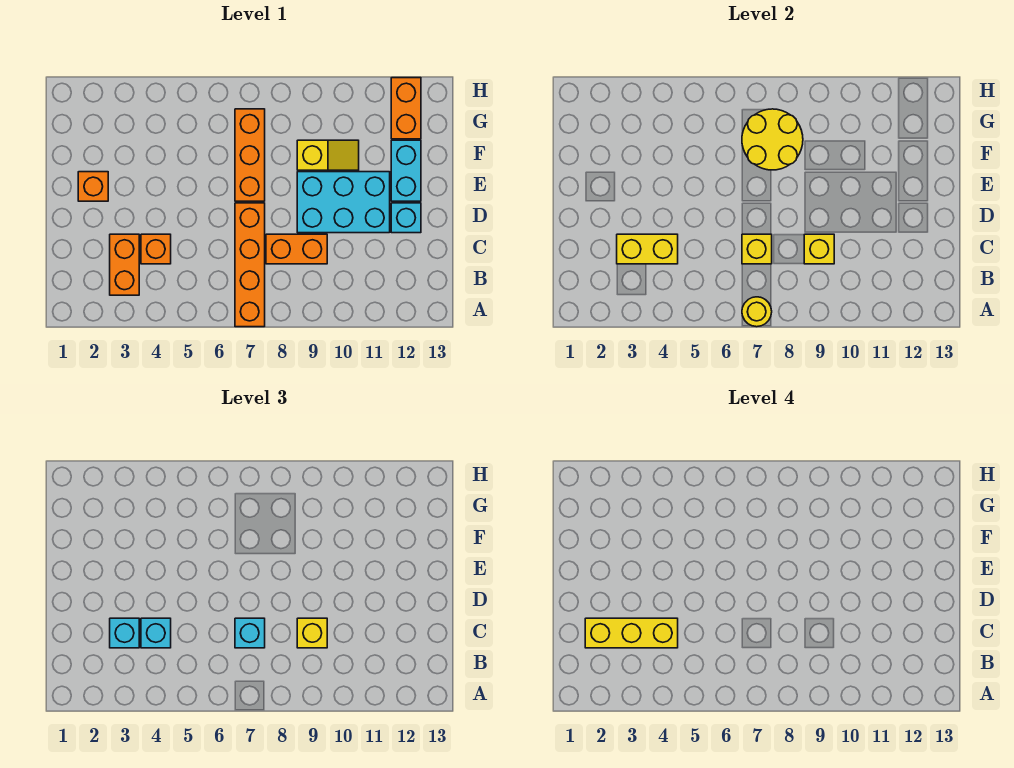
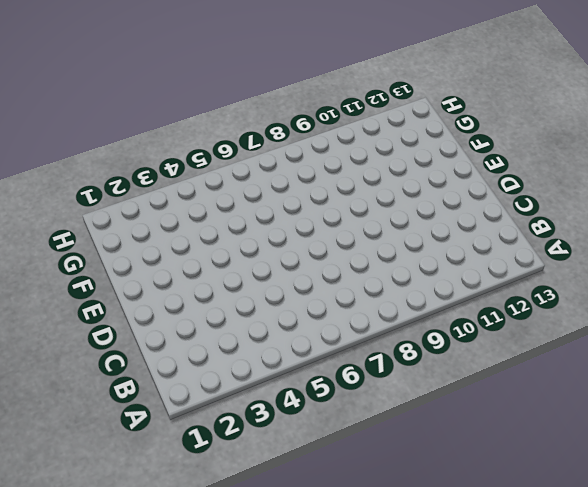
none -> orange 1x4 brick [235,203,265,327]
none -> orange 1x2 brick [110,234,139,295]
none -> orange 1x1 brick [141,234,171,264]

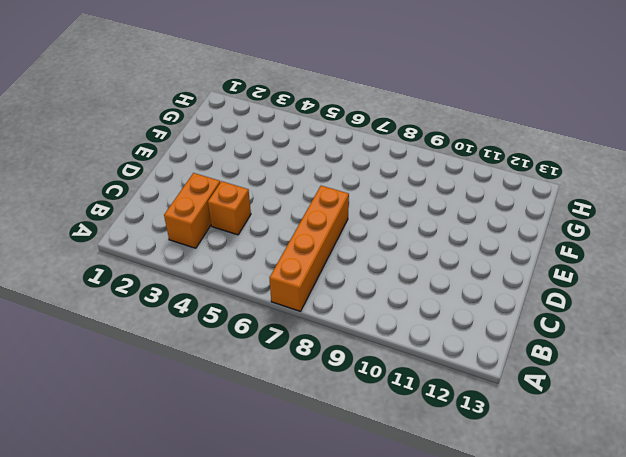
none -> orange 1x2 brick [266,234,327,264]
none -> cyan 2x3 brick [297,172,390,233]
none -> cyan 1x1 brick [391,203,421,233]

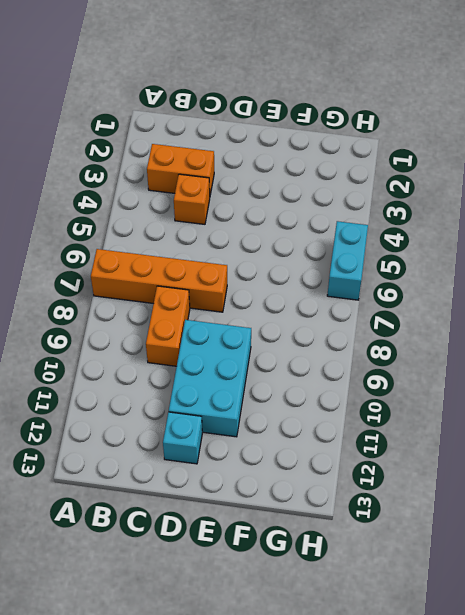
cyan 1x2 brick [327,221,368,300] -> cyan 1x2 brick turned to [391,140,421,201]
none -> orange 1x1 brick [78,172,108,201]
none -> orange 1x3 brick [235,109,265,201]
none -> yellow 1x2 slope [297,140,359,170]

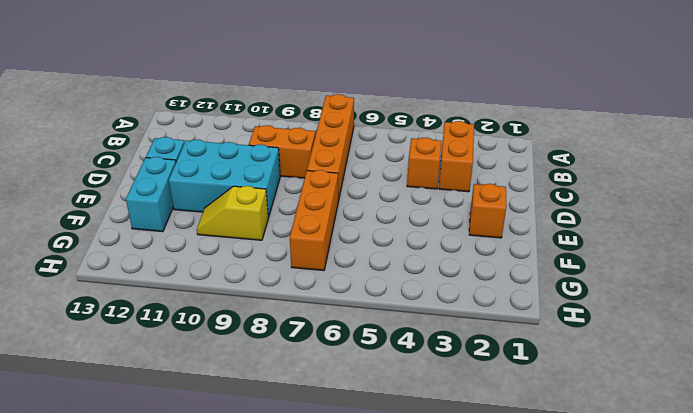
none -> orange 1x2 brick [391,78,421,139]
none -> yellow 1x1 round brick [742,297,772,327]
none -> yellow 1x2 brick [617,234,678,264]

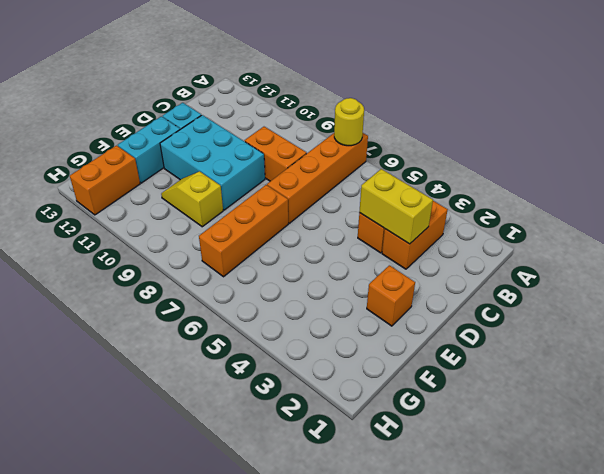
none -> yellow 1x1 brick [742,234,772,264]
none -> yellow 1x1 brick [804,234,834,264]
none -> yellow 2x2 round brick [742,109,803,170]

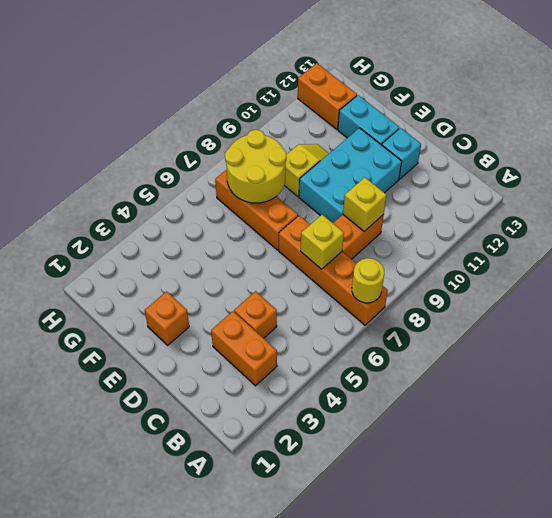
none -> yellow 1x2 brick [617,234,678,264]
none -> cyan 1x1 brick [110,618,139,648]
none -> cyan 1x1 brick [141,618,171,648]

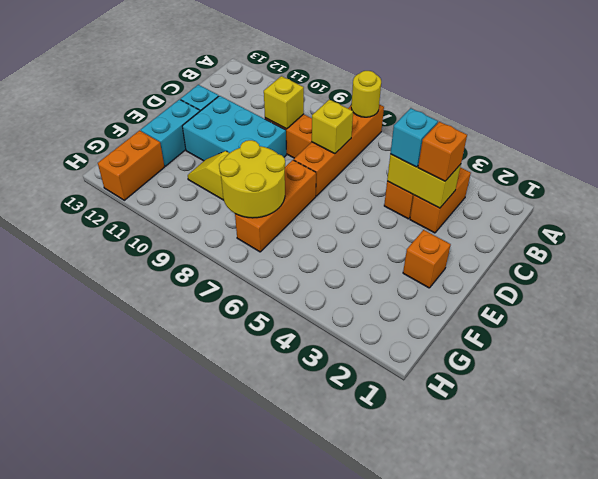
orange 1x1 brick [418,122,467,181] -> cyan 1x1 brick [110,618,139,648]
none -> cyan 1x1 brick [235,618,265,648]
none -> yellow 1x1 brick [297,618,327,648]
none -> yellow 1x3 brick [585,618,678,648]

